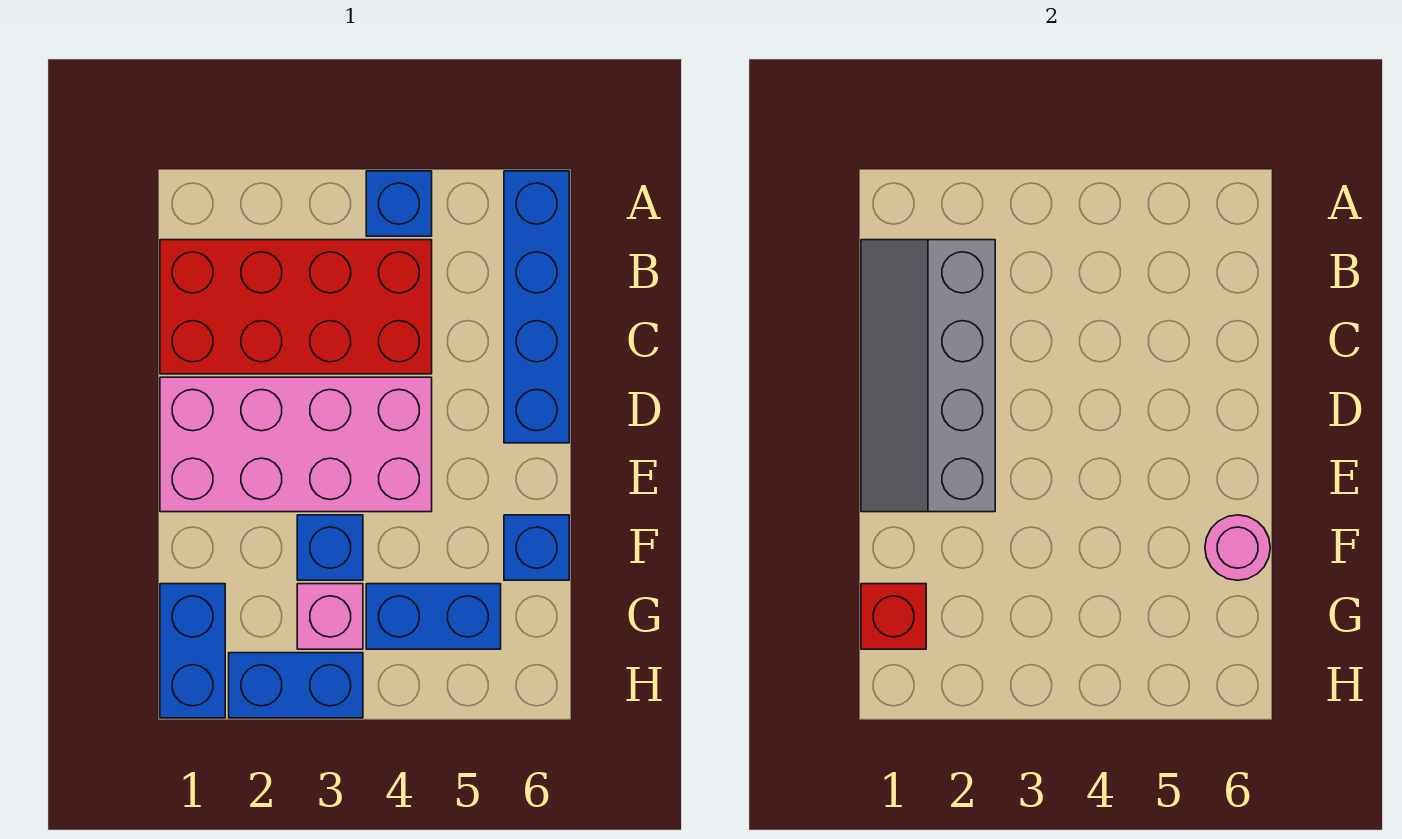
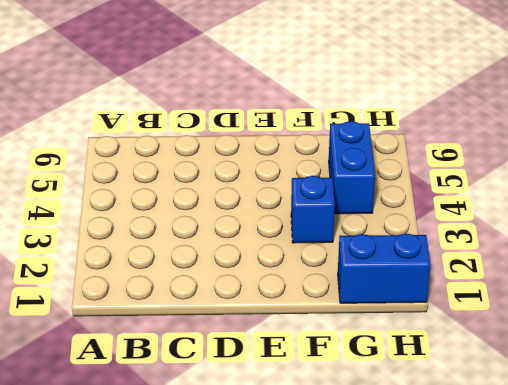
none -> blue 1x1 brick [366,171,432,236]
none -> blue 1x4 brick [504,171,569,443]
none -> red 2x4 brick [160,240,432,374]

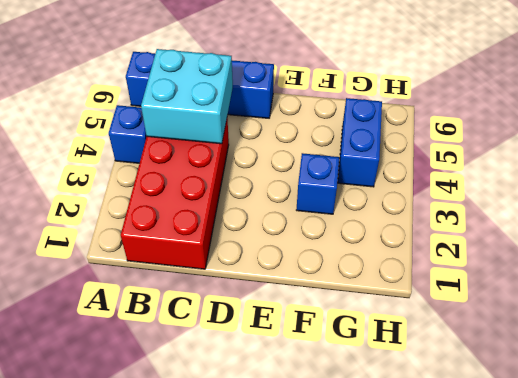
cyan 2x2 brick [141,49,233,144] -> none
none -> pink 2x4 brick [160,377,432,512]
none -> blue 1x1 brick [504,515,569,580]
none -> blue 1x2 brick [160,584,225,718]

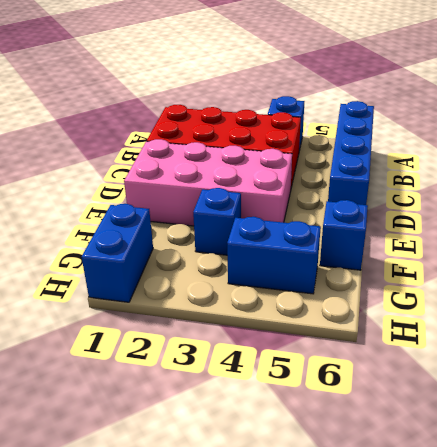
none -> pink 1x1 brick [297,584,363,649]
none -> blue 1x2 brick [229,653,363,718]
none -> grey 2x4 slope [861,240,995,512]

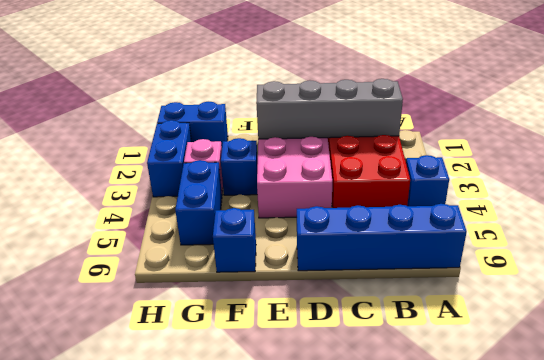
none -> pink 1x1 round brick [1205,515,1270,580]
none -> red 1x1 brick [861,584,926,649]

